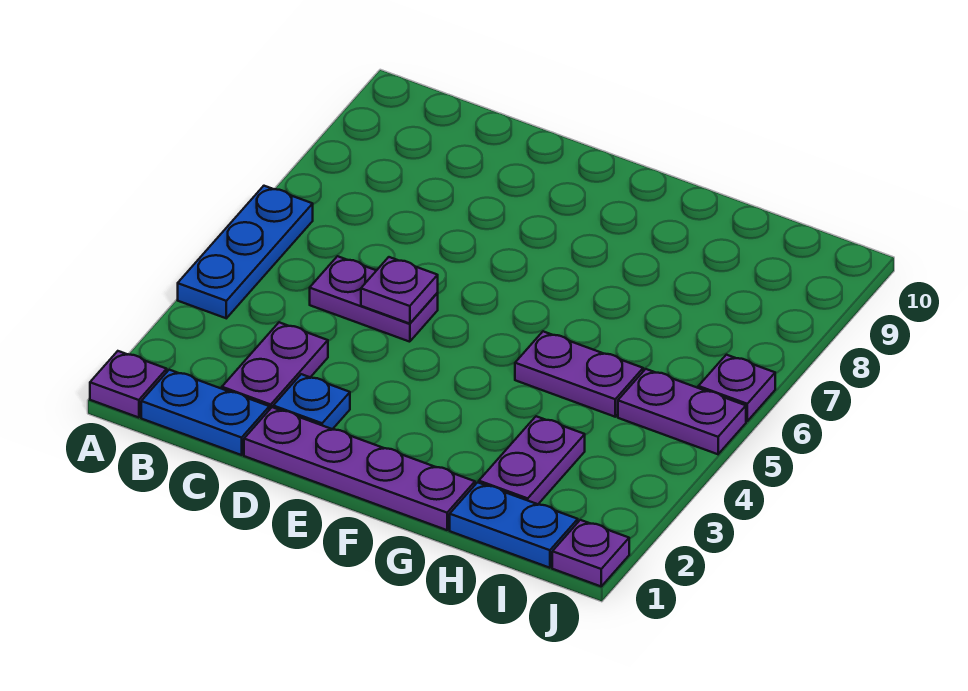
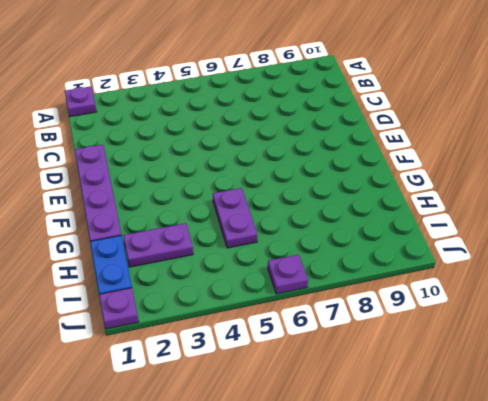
none -> blue 1x3 plate [178,186,313,318]
none -> blue 1x2 plate [141,370,269,455]
none -> purple 1x2 plate [222,322,328,410]

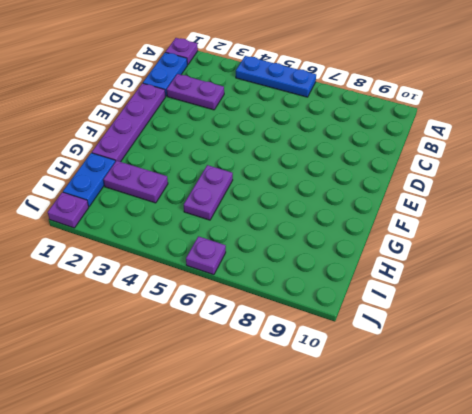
none -> purple 1x2 plate [310,256,438,342]
none -> blue 1x1 plate [273,374,350,429]
none -> purple 1x2 plate [618,369,746,454]

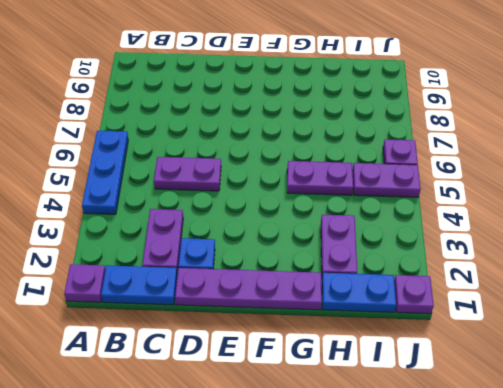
none -> purple 1x1 plate [361,257,438,324]

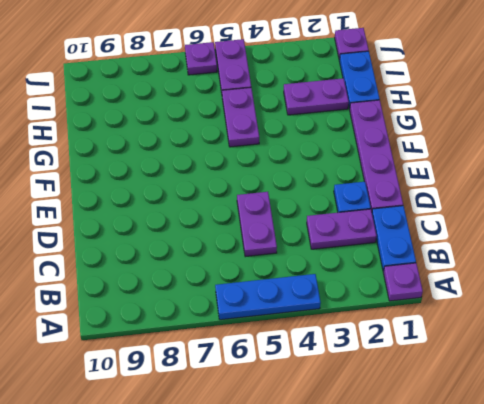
none -> purple 1x1 plate [361,257,438,324]

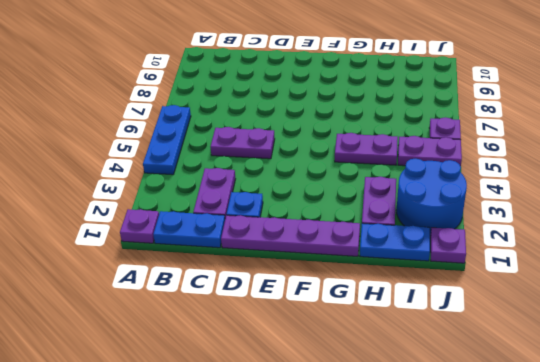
blue 2x2 round brick [397,159,467,236] -> none
none -> purple 1x1 plate [361,257,438,324]

